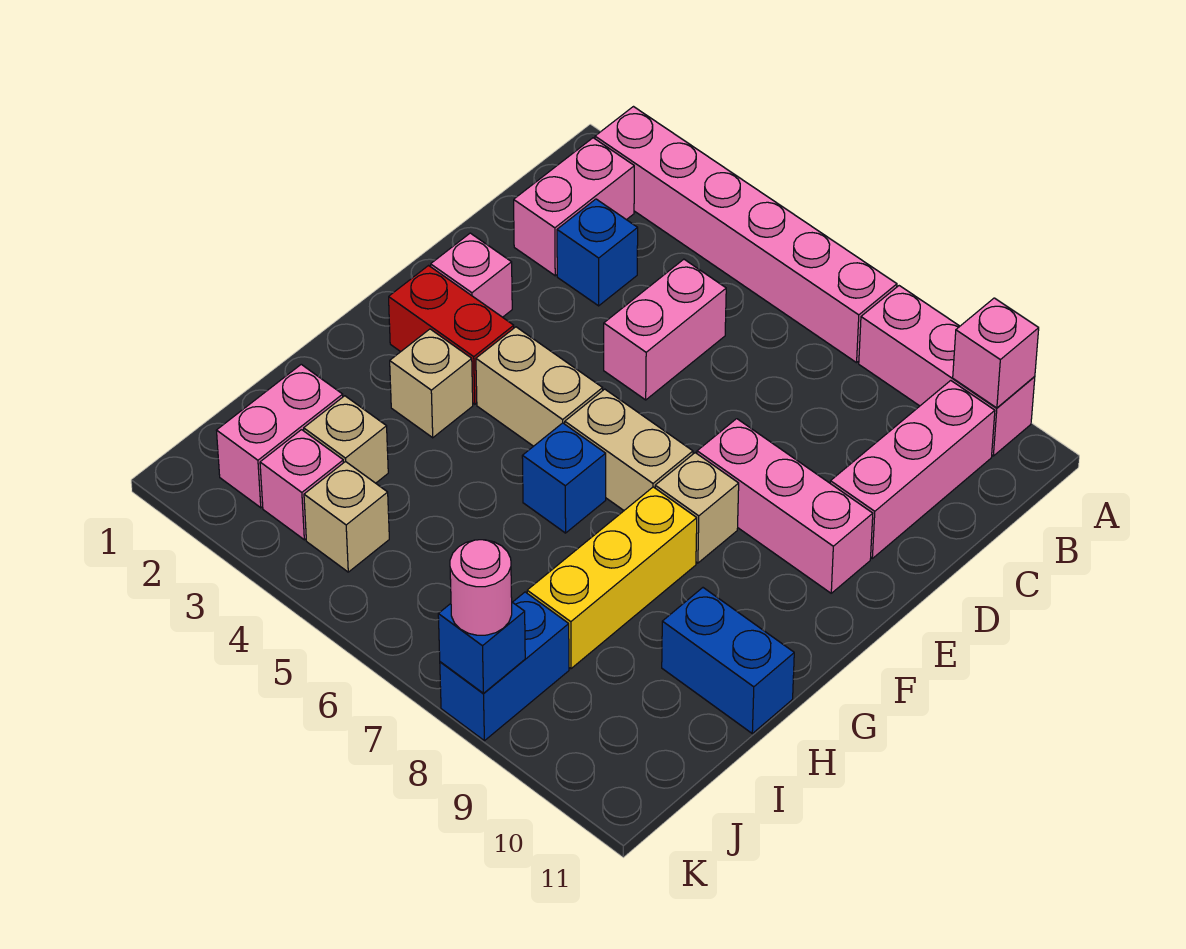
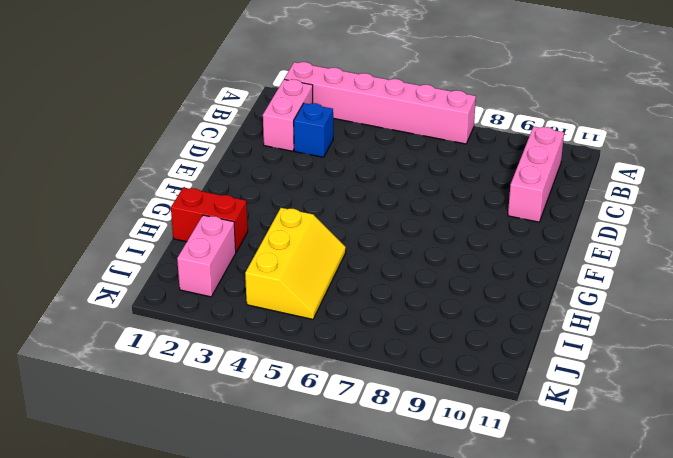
red 1x2 brick [171,187,248,252] -> red 1x2 brick moved to [389,266,514,404]
yellow 2x3 slope [245,208,346,319] -> tan 1x1 brick [304,461,389,572]
none -> pink 1x3 brick [859,286,1035,456]
none -> pink 1x2 brick [604,259,726,400]
none -> pink 1x1 brick [431,233,512,317]

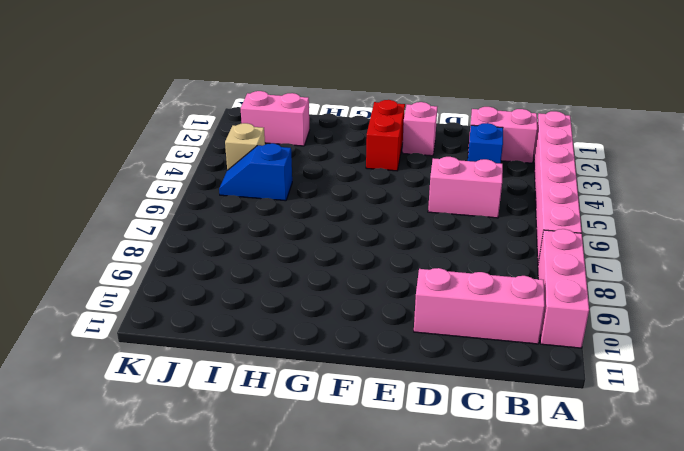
blue 1x2 slope [219,143,292,201] -> none
none -> pink 1x3 brick [697,419,873,593]
none -> tan 1x2 brick [476,327,603,446]
none -> tan 1x2 brick [565,389,693,510]

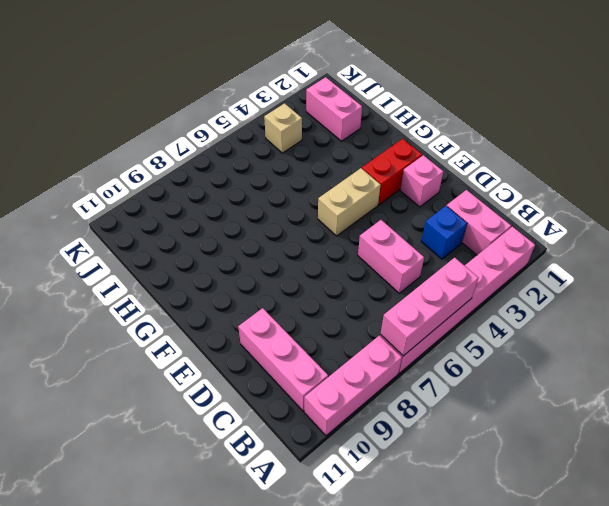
pink 1x3 brick [380,258,478,356] -> pink 1x3 brick moved to [697,419,873,593]
none -> tan 1x2 brick [565,389,693,510]
none -> tan 1x1 brick [655,453,739,563]
none -> tan 1x1 brick [390,329,473,438]

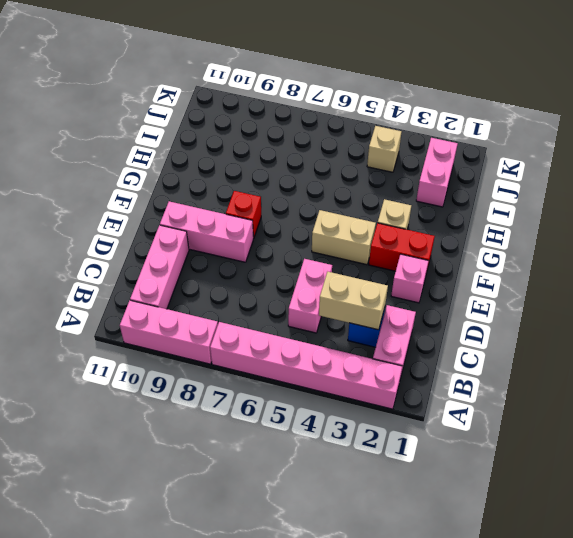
tan 1x2 brick [319,272,388,330] -> tan 1x2 brick moved to [565,389,693,510]
red 1x1 brick [226,191,261,239] -> tan 1x1 brick [655,453,739,563]
none -> blue 1x1 brick [522,423,606,533]
none -> yellow 1x3 brick [527,487,697,669]
none -> blue 1x2 brick [662,588,794,733]

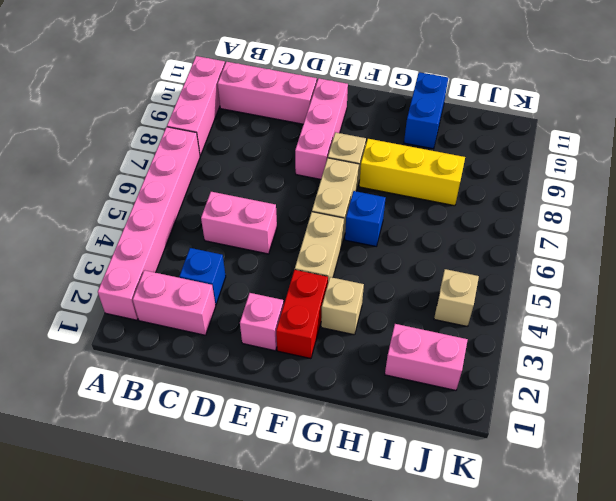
none -> tan 1x1 brick [304,396,388,483]
none -> pink 1x1 brick [260,430,343,540]
none -> blue 1x2 brick [440,592,569,741]

